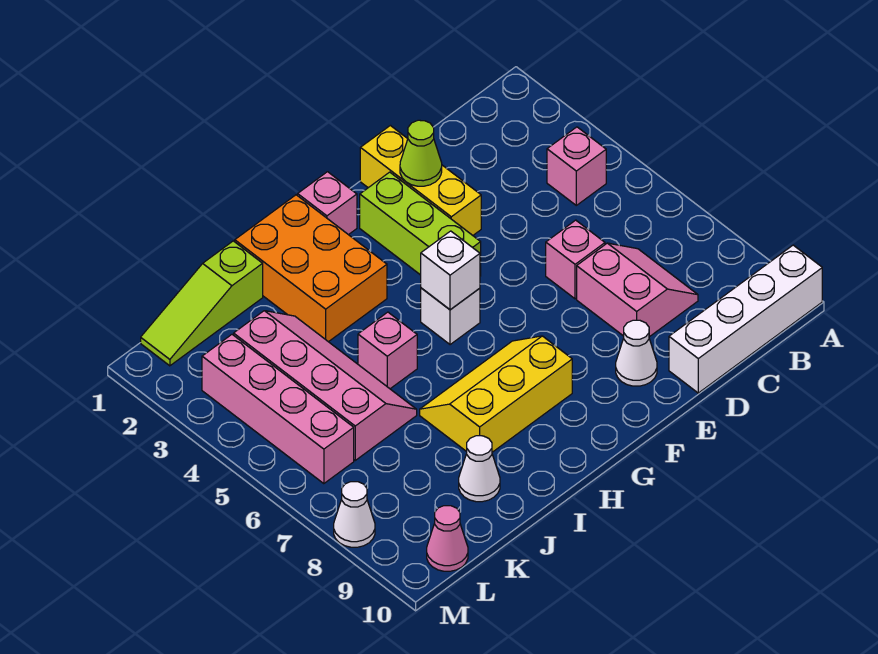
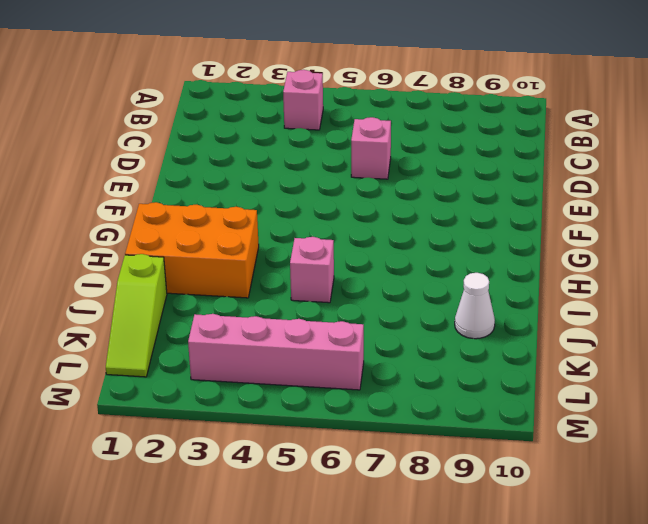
none -> white 1x4 brick [669,245,822,393]
none -> pink 2x2 slope [577,243,698,337]
none -> yellow 1x3 brick [360,126,481,235]

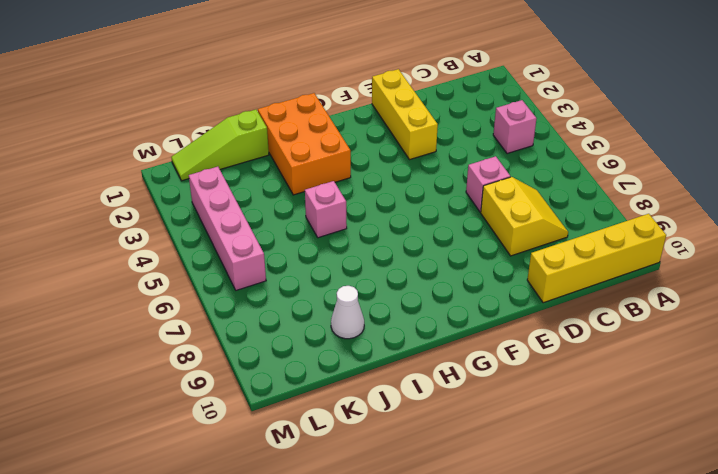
yellow 1x4 brick [527,214,666,303] -> white 1x4 brick [669,245,822,393]
yellow 2x2 slope [481,177,568,256] -> pink 2x2 slope [577,243,698,337]
none -> white 1x1 cone [616,320,657,386]
none -> lime 1x3 brick [360,172,481,276]
none -> pink 1x1 brick [298,172,357,235]

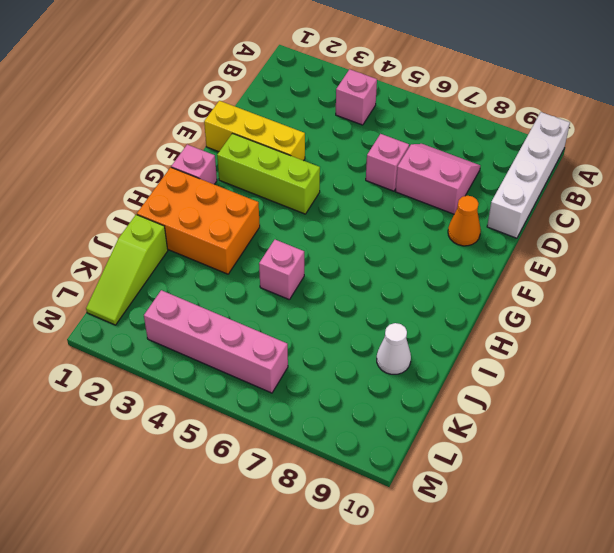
orange 1x1 cone [448,196,481,246] -> white 1x1 cone [616,320,657,386]
none -> white 1x1 brick [421,288,480,345]
none -> yellow 2x3 slope [420,336,572,452]
none -> pink 2x4 slope [234,311,417,460]

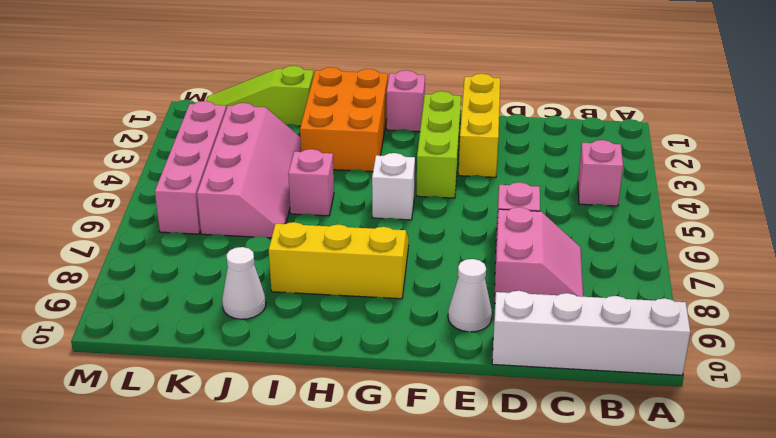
none -> pink 1x1 cone [427,506,468,571]
none -> white 1x1 cone [334,482,375,547]
none -> lime 1x1 cone [400,120,442,186]

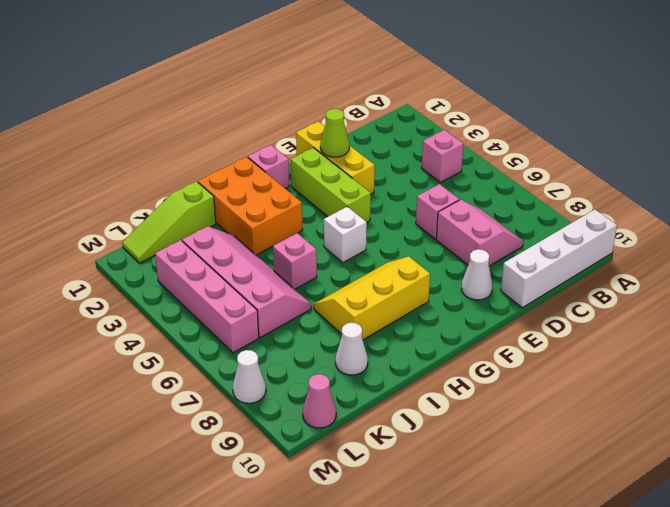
none -> white 1x1 brick [421,231,480,310]

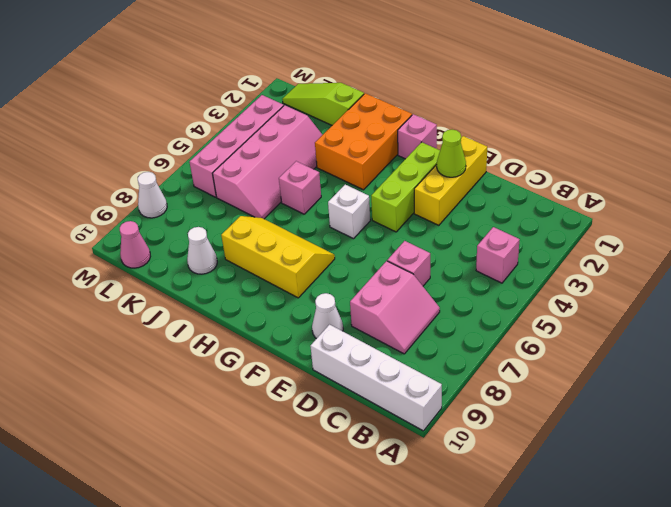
none -> white 1x1 brick [421,231,480,310]

